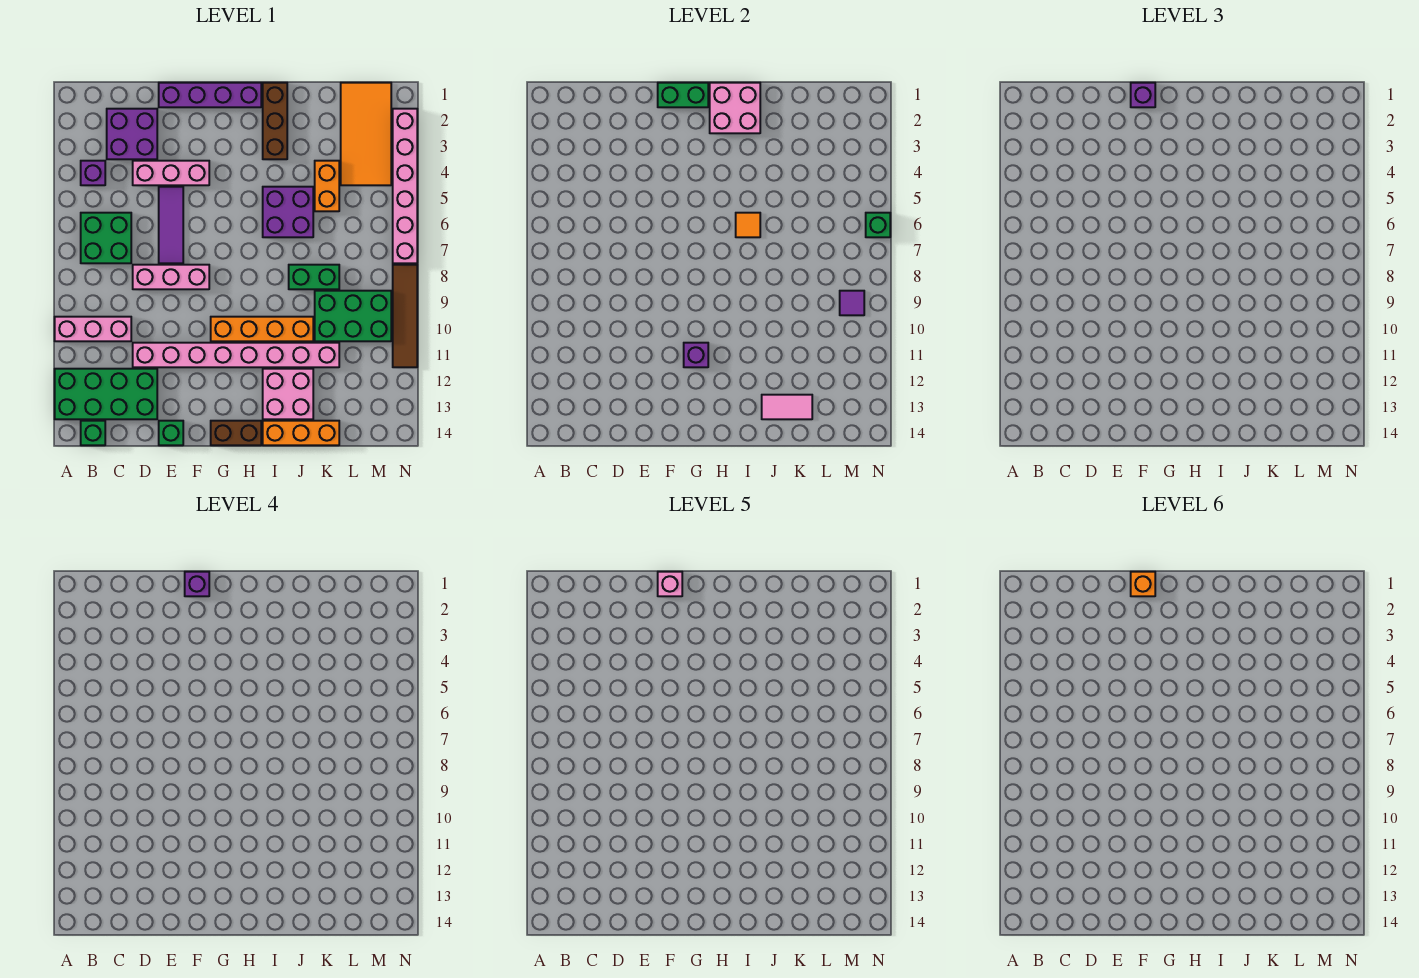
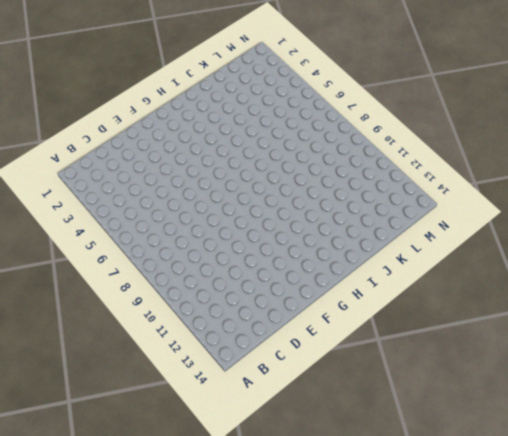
none -> pink 1x3 brick [55,317,131,341]
none -> green 2x4 brick [55,369,157,419]
none -> purple 1x1 brick [81,161,105,185]
none -> green 2x2 brick [81,213,131,263]

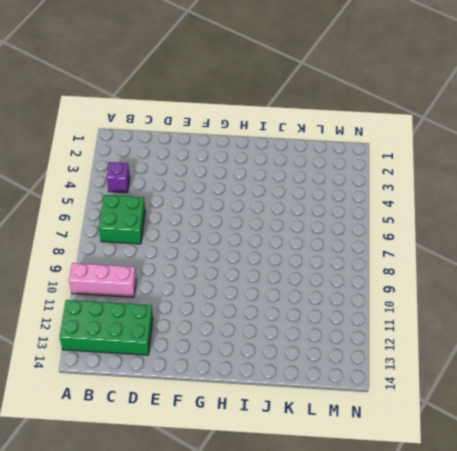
none -> green 1x1 brick [81,421,105,445]
none -> purple 2x2 brick [107,109,157,159]
none -> pink 1x3 brick [133,161,209,185]
none -> pink 1x3 brick [133,265,209,289]

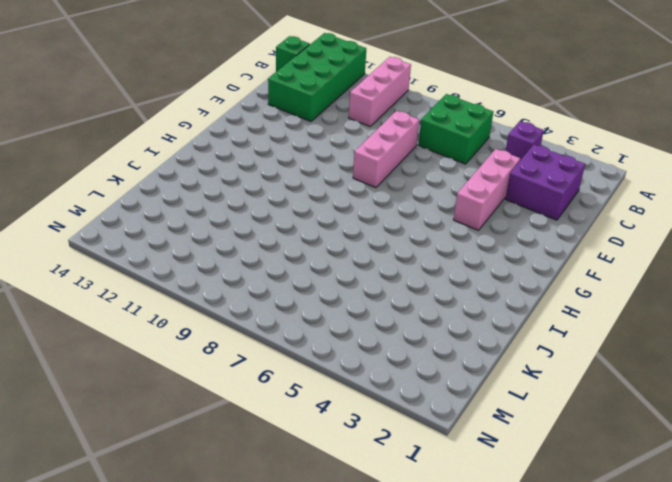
none -> pink 1x8 brick [133,343,339,367]
none -> purple 1x4 brick [159,83,261,107]
none -> purple 1x3 tile [159,187,183,263]
none -> green 1x1 brick [159,421,183,445]

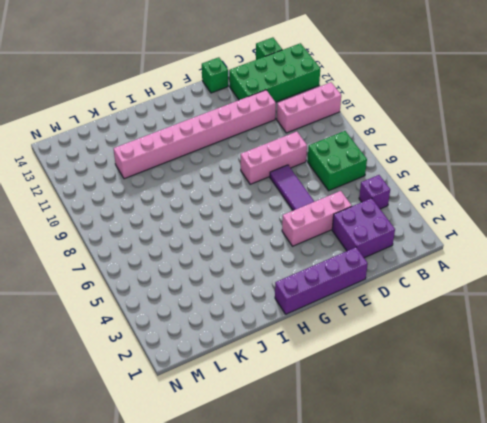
none -> orange 1x4 brick [211,317,313,341]
none -> brown 1x2 brick [211,421,261,445]
none -> brown 1x3 brick [263,83,287,159]
none -> purple 2x2 brick [263,187,313,237]

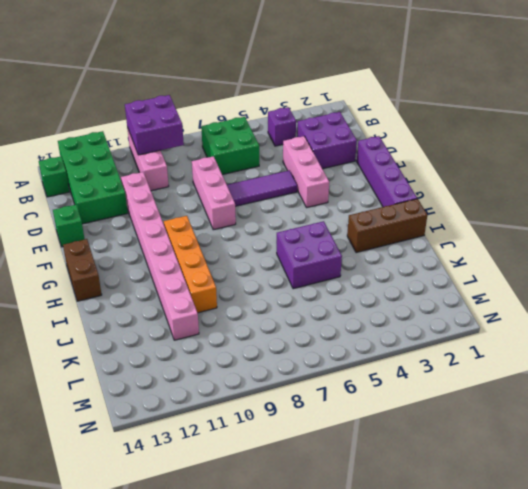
purple 2x2 brick [125,95,184,155] -> none
none -> pink 2x2 brick [263,369,313,419]
none -> orange 1x3 brick [263,421,339,445]
none -> green 1x2 brick [289,265,339,289]
none -> orange 1x2 brick [315,161,339,211]

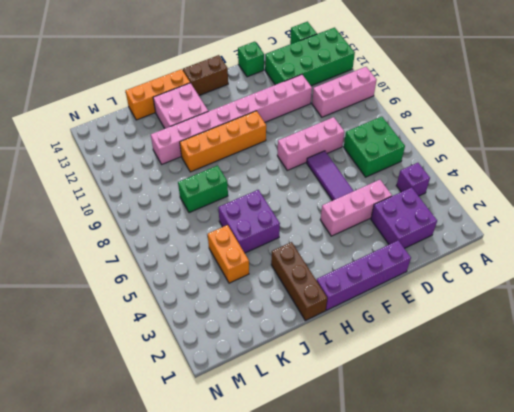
none -> green 2x3 brick [315,291,391,341]
none -> orange 2x4 tile [341,83,391,185]
none -> pink 1x6 brick [393,109,417,263]
none -> brown 1x4 tile [393,265,417,367]

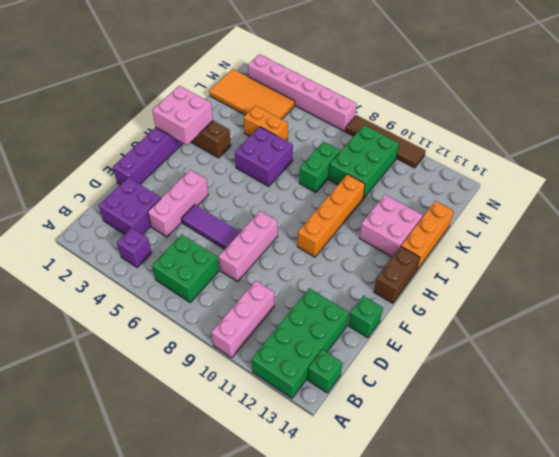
none -> pink 1x8 brick [133,343,339,367]
none -> green 1x2 brick [658,83,708,107]
none -> purple 1x1 brick [684,343,708,367]
none -> orange 1x1 tile [736,213,760,237]

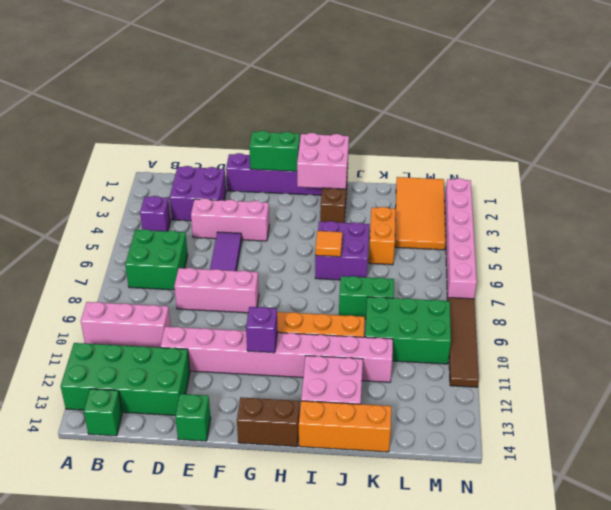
none -> pink 1x2 tile [762,395,812,419]
none -> purple 1x1 tile [840,291,864,315]
none -> green 1x1 brick [866,213,890,237]
none -> purple 1x1 brick [1131,83,1155,107]

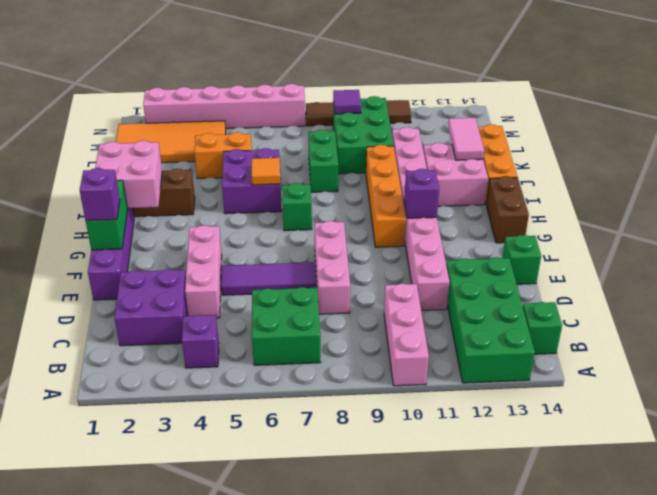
green 1x1 brick [282,183,312,231] -> green 1x1 brick moved to [866,213,890,237]
none -> purple 1x1 brick [185,572,209,596]
none -> pink 1x1 brick [658,572,682,596]
none -> orange 1x1 brick [1131,572,1155,596]

